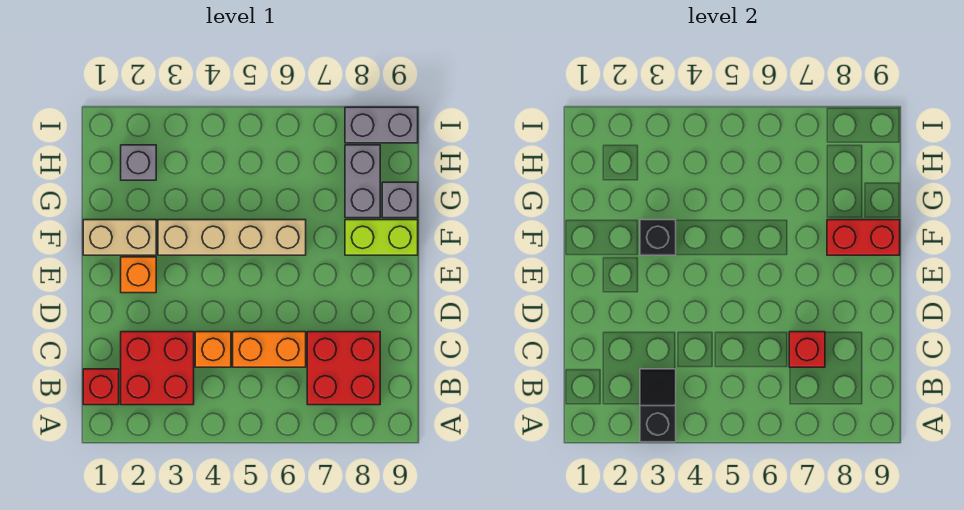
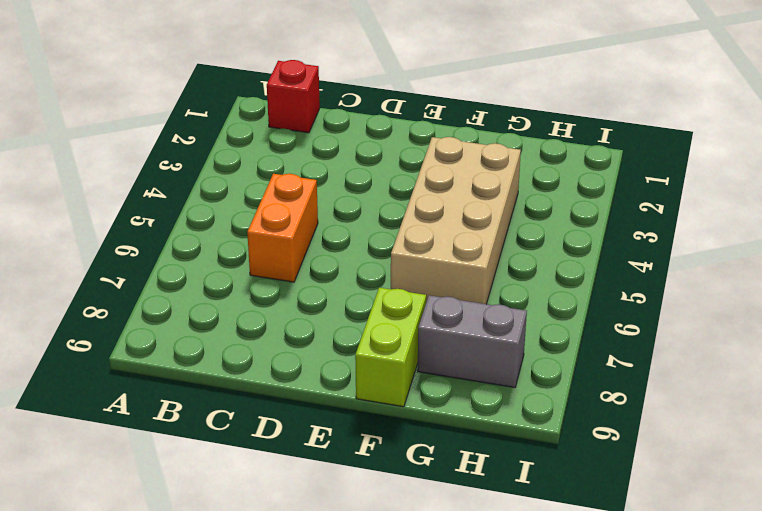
tan 2x4 brick [391,137,521,304] -> tan 1x4 brick [158,220,306,255]
none -> red 2x2 brick [121,332,194,405]
none -> red 2x2 brick [307,332,380,405]
none -> orange 1x1 brick [195,332,231,367]

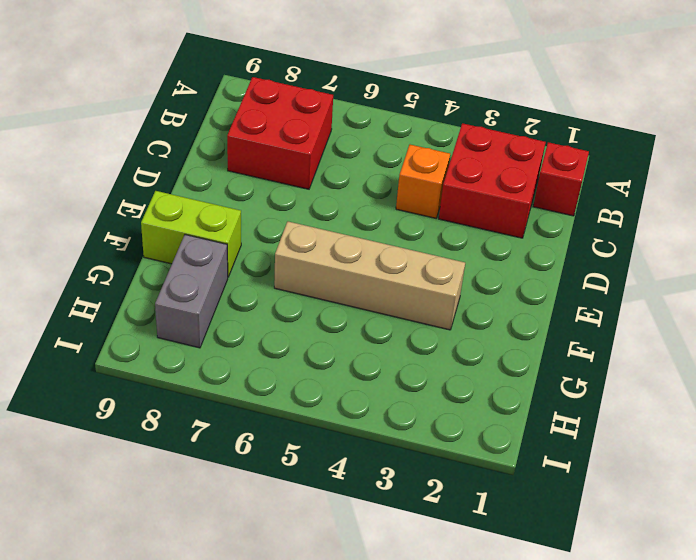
none -> orange 1x2 brick [233,332,306,367]
none -> orange 1x1 brick [121,257,156,293]
none -> tan 1x2 brick [83,220,156,255]

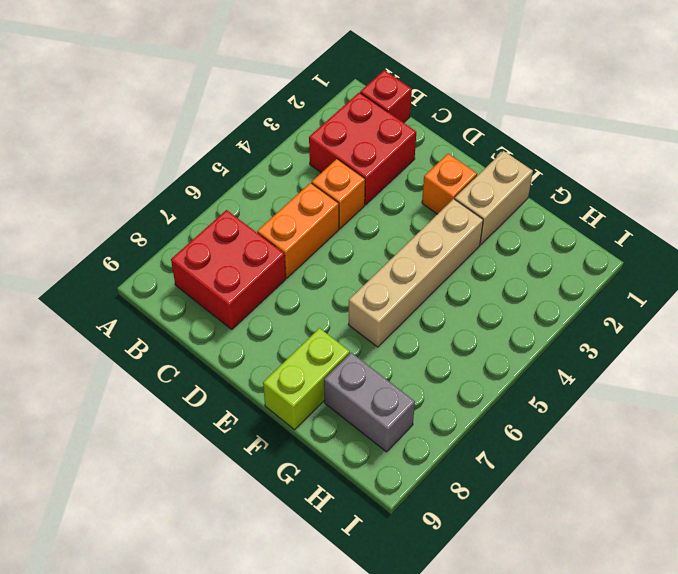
none -> grey 1x1 brick [382,182,418,218]
none -> grey 1x1 brick [121,145,156,180]
none -> grey 1x2 brick [345,107,418,143]

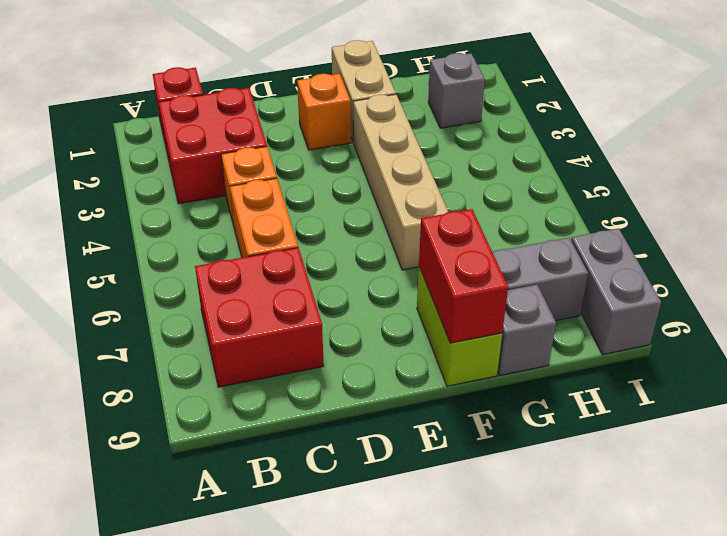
none -> black 1x2 slope [640,369,676,442]
none -> red 1x1 brick [789,332,825,367]
none -> black 1x1 brick [640,220,676,255]

